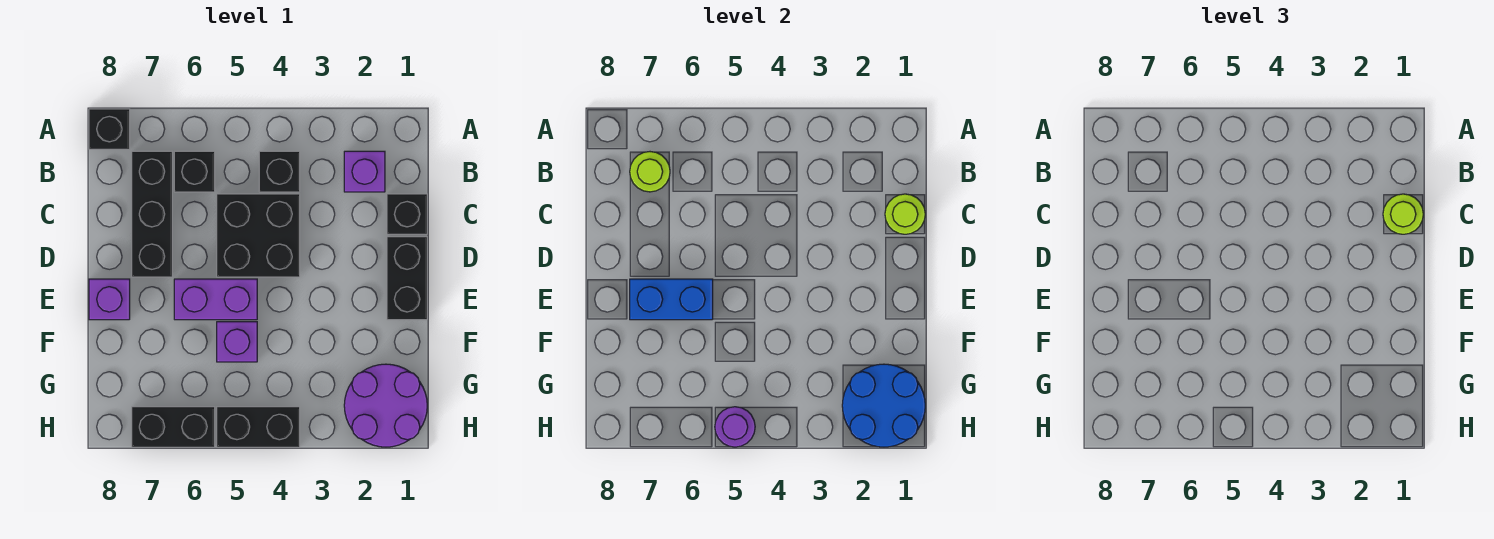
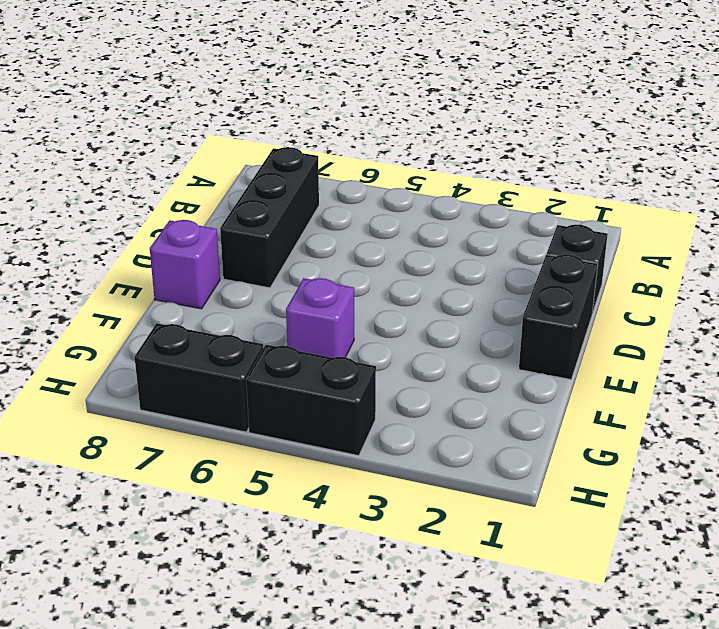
none -> black 1x1 brick [89,109,130,149]
none -> purple 1x1 brick [344,151,385,192]
none -> black 1x1 brick [259,151,300,192]

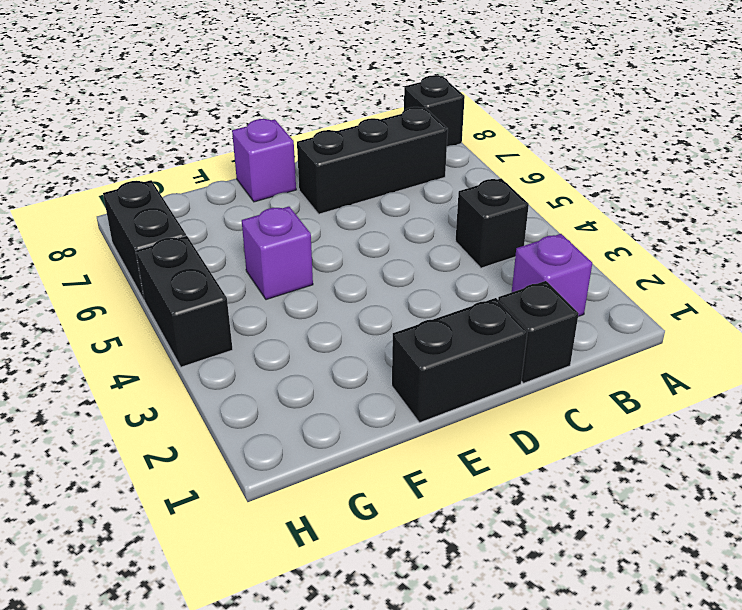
none -> black 1x1 brick [174,151,215,192]
none -> black 2x2 brick [217,194,300,277]
none -> purple 1x2 brick [174,279,257,320]

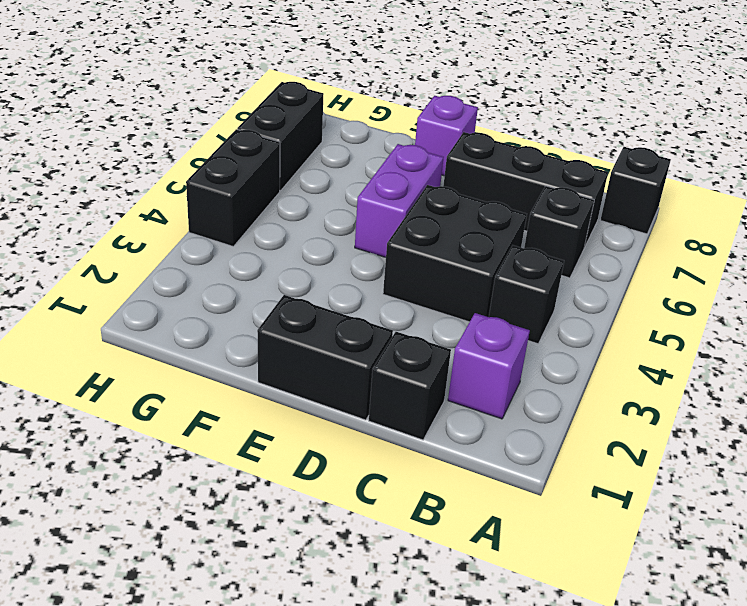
none -> purple 1x1 brick [217,322,257,362]
none -> purple 2x2 round brick [344,364,427,447]
none -> lime 1x1 round brick [630,152,670,192]

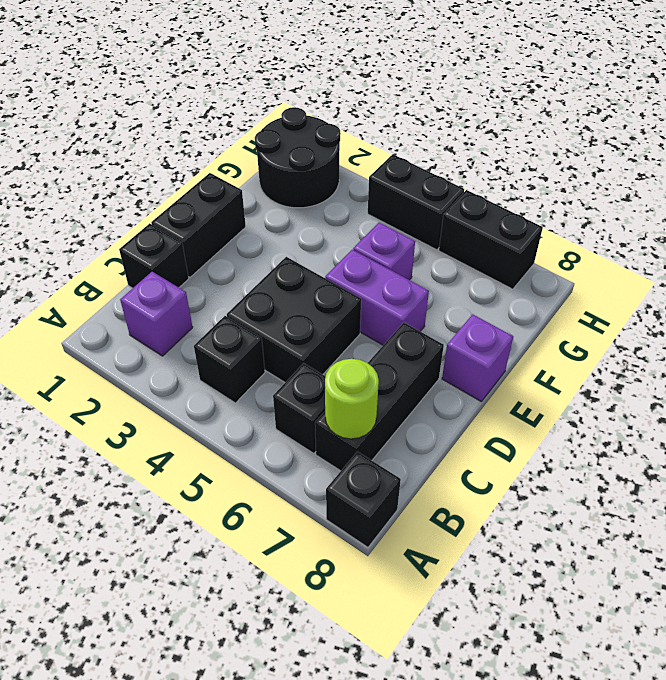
black 2x2 round brick [255,107,341,208] -> purple 2x2 round brick [344,364,427,447]
none -> lime 1x1 round brick [885,194,925,234]
none -> blue 1x2 brick [630,279,713,320]
none -> blue 2x2 round brick [842,364,925,447]

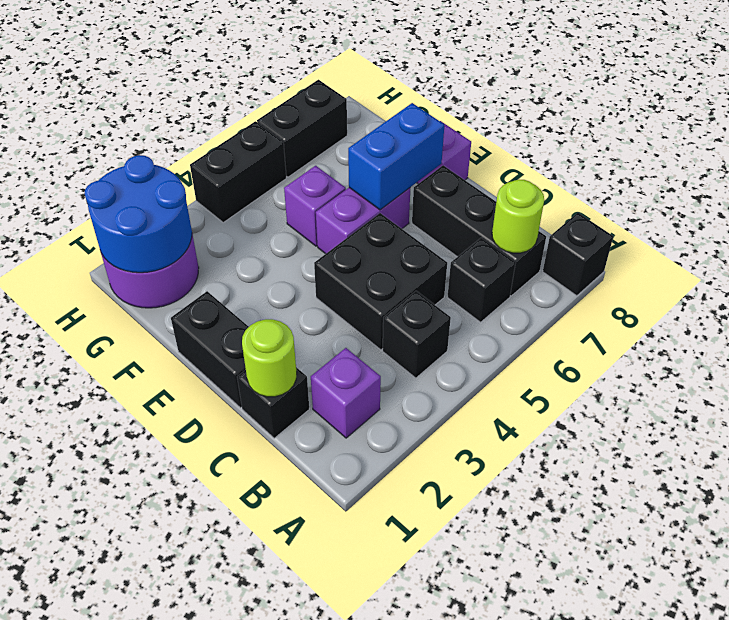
none -> purple 1x1 round brick [715,407,755,447]
none -> lime 1x1 round brick [1383,194,1423,234]

